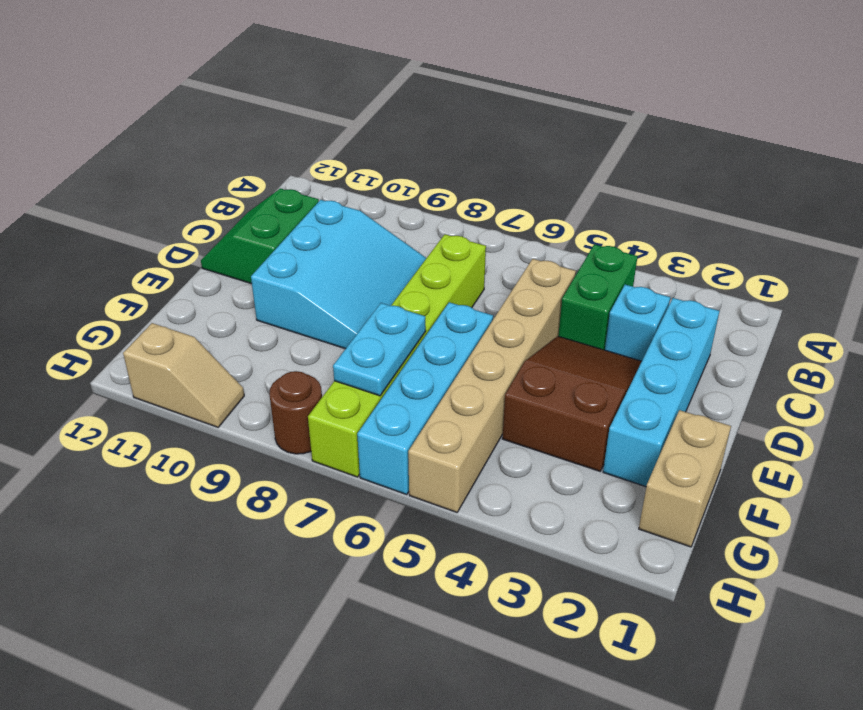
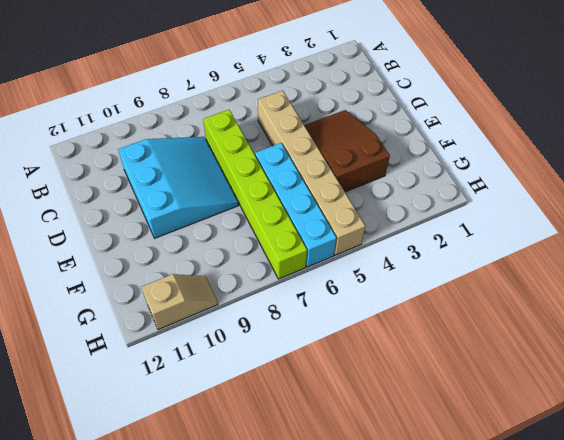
none -> green 1x2 brick [558,244,638,350]
none -> cyan 1x4 brick [603,298,719,487]
none -> cyan 1x1 brick [605,285,670,361]

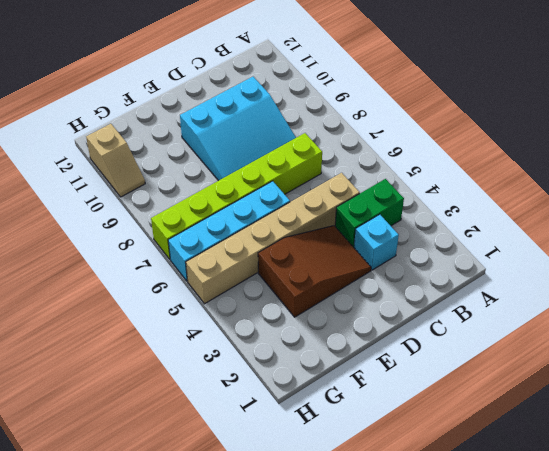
none -> cyan 1x4 brick [603,298,719,487]
none -> green 2x2 slope [201,188,319,284]
none -> tan 1x2 brick [639,410,731,547]

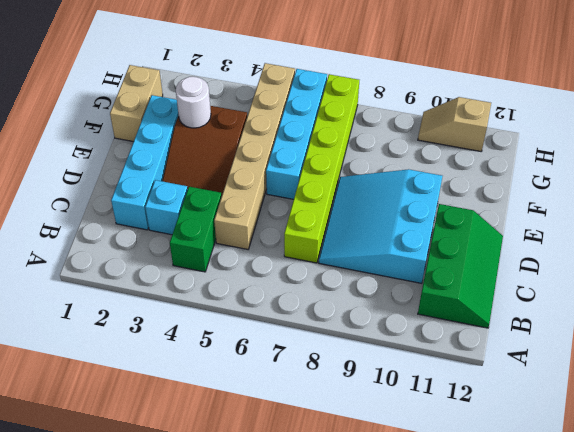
green 2x3 slope [418,204,503,328] -> green 2x2 slope [201,188,319,284]
white 1x1 round brick [176,77,211,128] -> none
none -> brown 1x1 round brick [269,371,322,454]
none -> cyan 1x2 plate [333,303,426,396]

